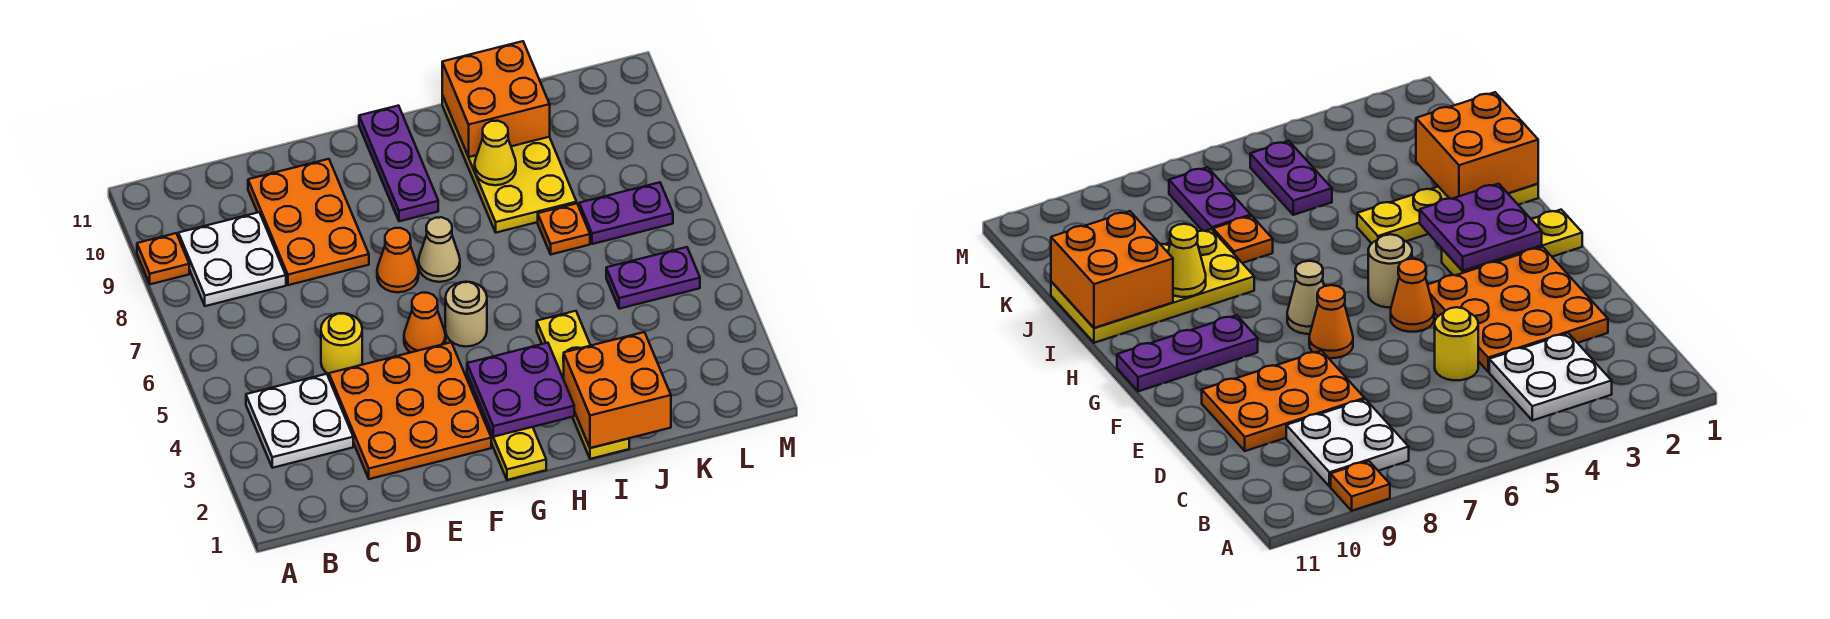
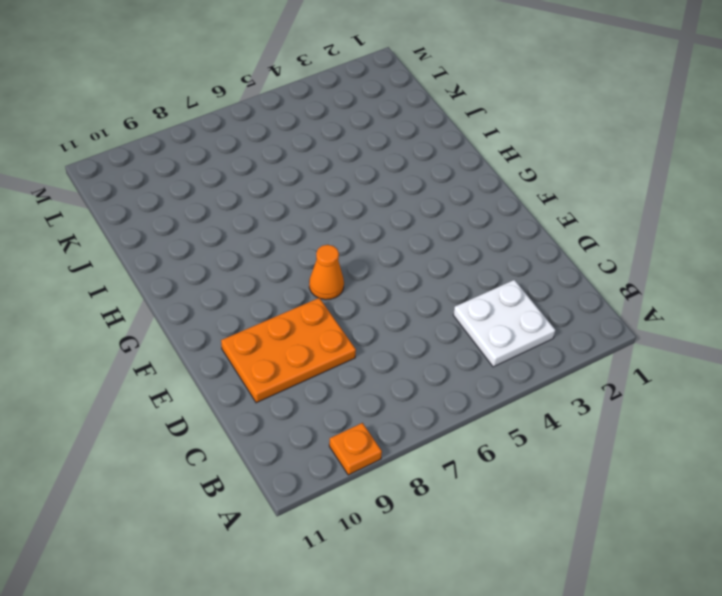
none -> white 2x2 plate [178,212,286,306]
none -> orange 3x3 plate [329,342,491,479]
none -> yellow 1x1 round brick [321,313,362,374]

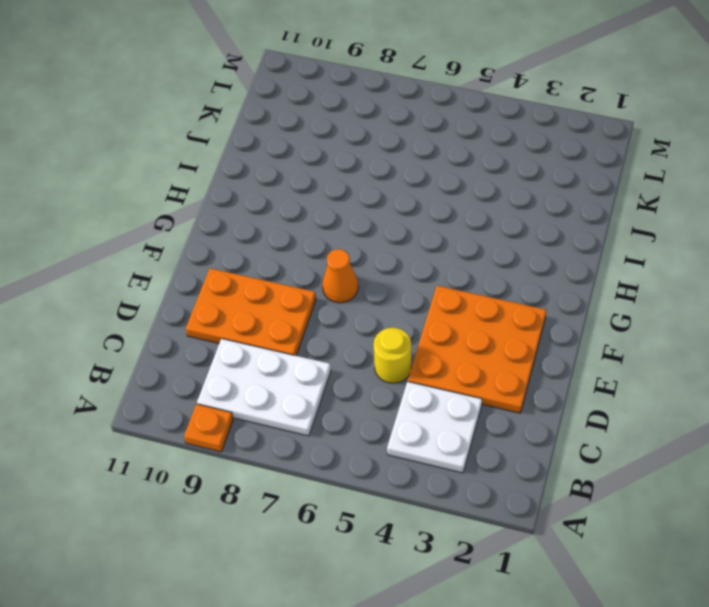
white 2x3 plate [197,339,331,436] -> white 2x2 plate [178,212,286,306]
none -> orange 1x1 cone [404,293,446,353]
none -> yellow 1x3 plate [467,375,546,480]
none -> tan 1x1 round brick [445,282,487,347]

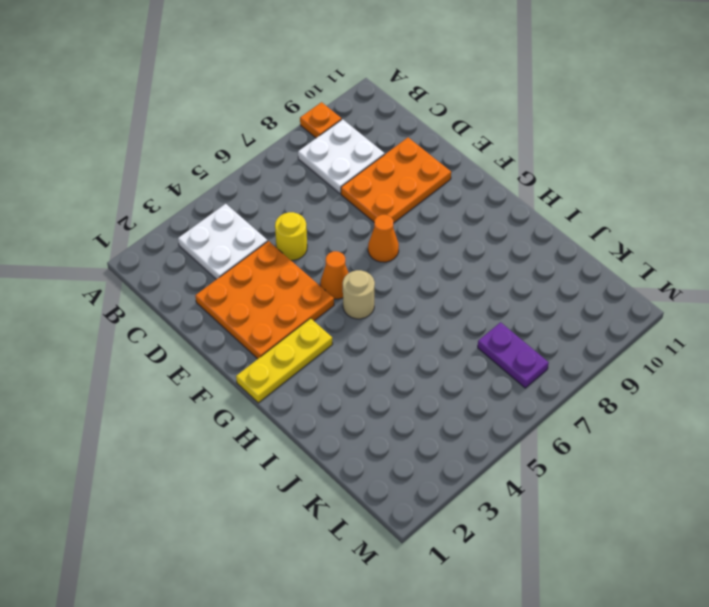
none -> tan 1x1 cone [418,217,460,282]
none -> purple 1x3 plate [359,106,438,221]
none -> yellow 1x4 plate [537,311,629,459]

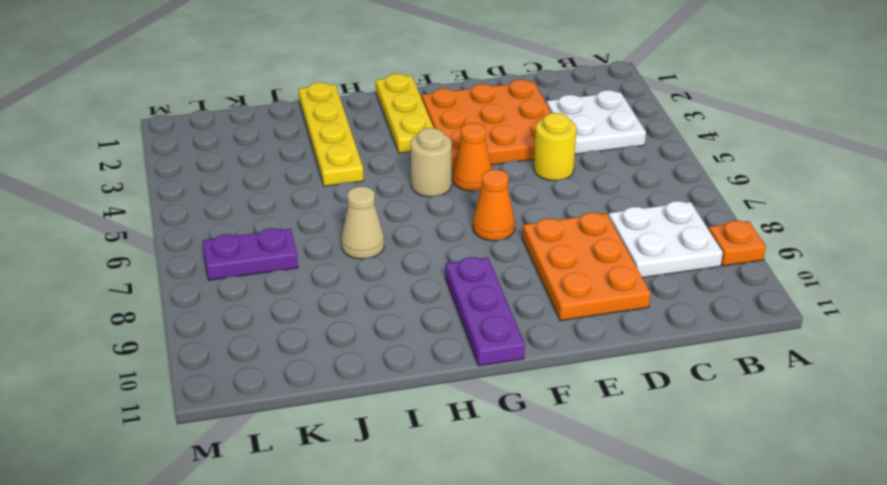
tan 1x1 cone [342,187,384,259] -> tan 1x1 cone moved to [418,217,460,282]
none -> yellow 2x4 plate [442,95,577,233]
none -> orange 1x1 plate [538,203,590,254]
none -> purple 1x2 plate [606,247,700,309]

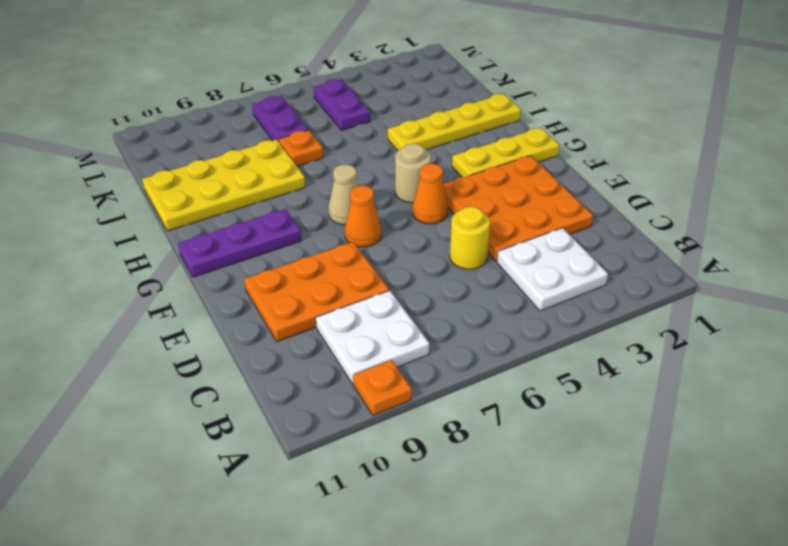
none -> purple 2x2 plate [467,343,574,437]
none -> orange 2x2 brick [564,332,671,448]
none -> yellow 1x1 cone [475,121,516,185]

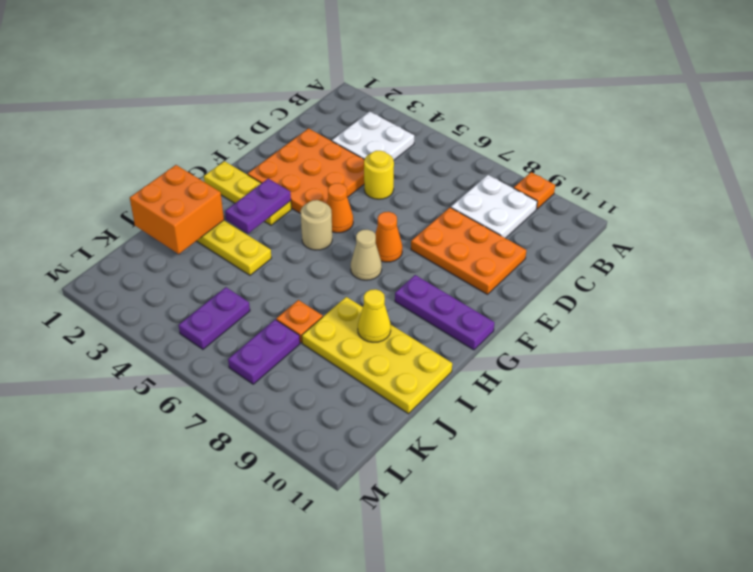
purple 1x2 plate [225,178,291,233] -> purple 2x2 plate [467,343,574,437]
none -> orange 2x2 brick [442,41,550,157]

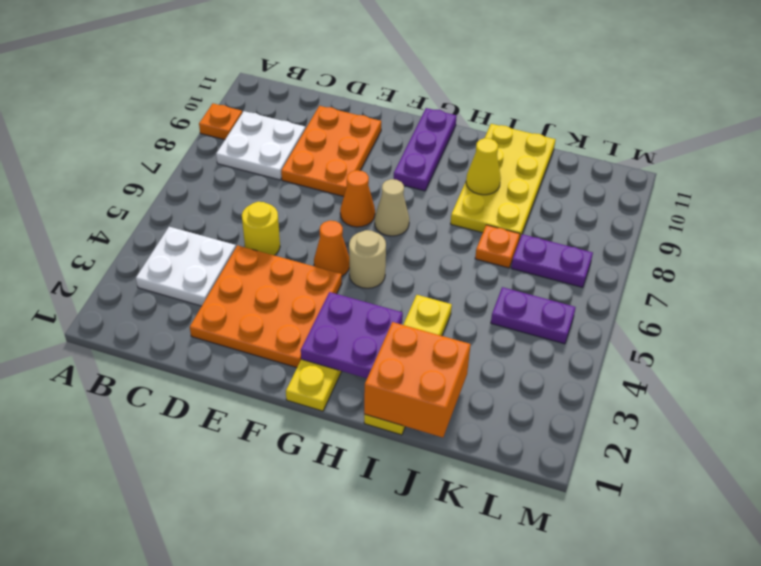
none -> orange 2x2 brick [442,41,550,157]

